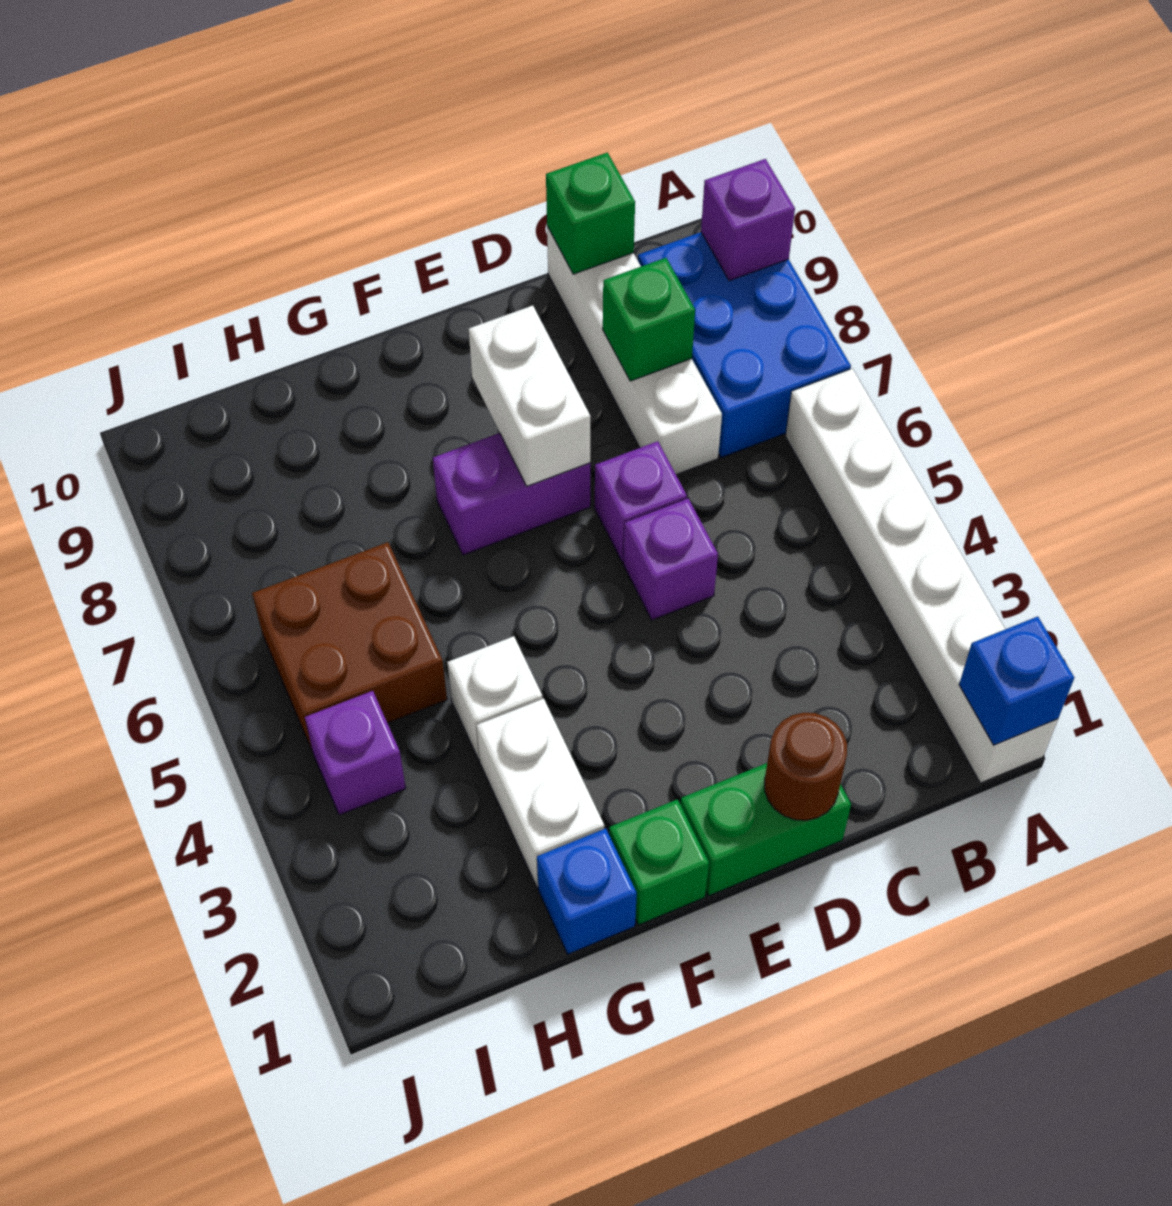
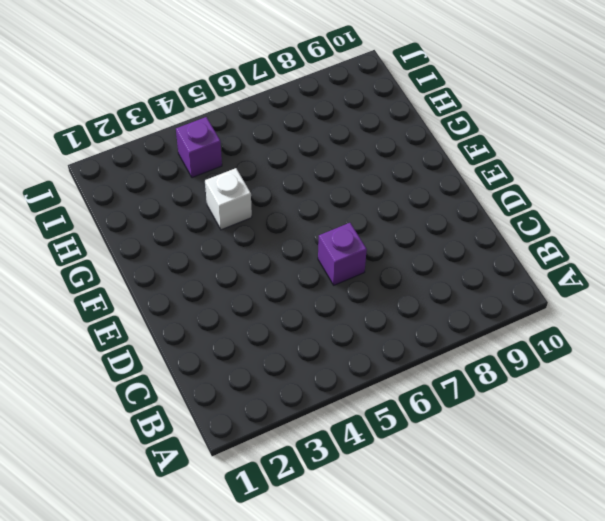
none -> white 1x6 brick [785,368,1058,783]
none -> blue 2x3 brick [638,232,851,458]
none -> white 1x4 brick [547,226,722,475]

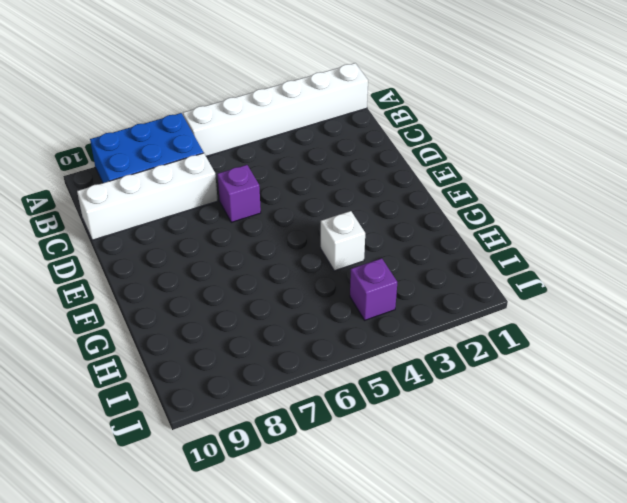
none -> green 1x2 brick [680,763,851,896]
none -> purple 1x1 brick [624,499,718,620]
none -> purple 1x2 brick [433,433,590,555]

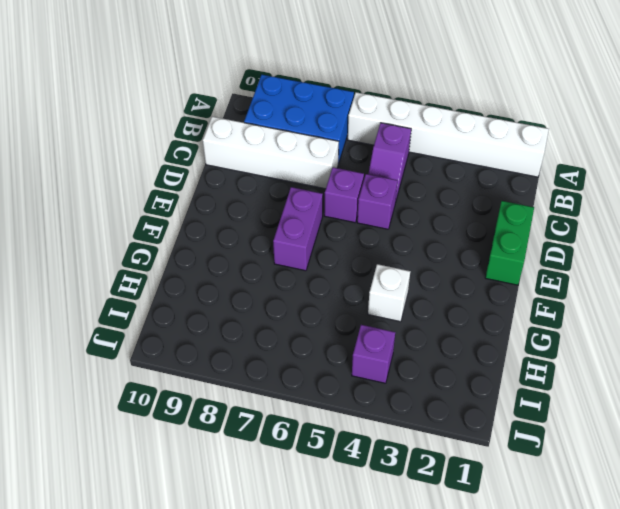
purple 1x2 slope [368,123,411,200] -> none
none -> green 1x1 brick [609,799,709,925]
none -> blue 1x1 brick [537,828,637,954]
none -> white 1x2 brick [476,699,604,888]

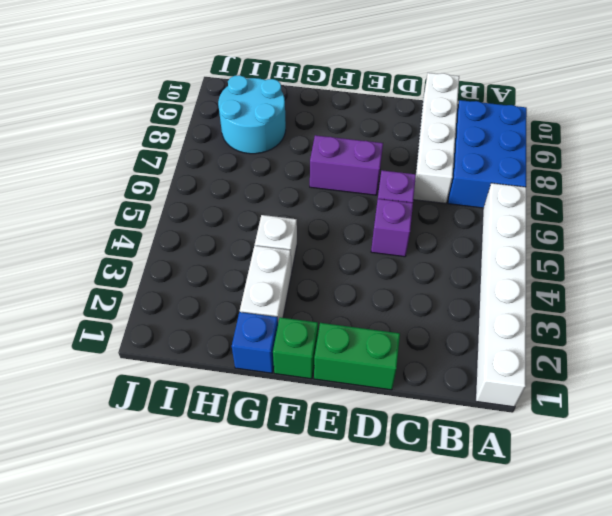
cyan 2x2 round brick [218,75,286,154] -> none
none -> brown 2x2 brick [252,542,447,752]
none -> purple 1x1 brick [305,691,406,815]
none -> blue 1x1 brick [959,617,1074,745]

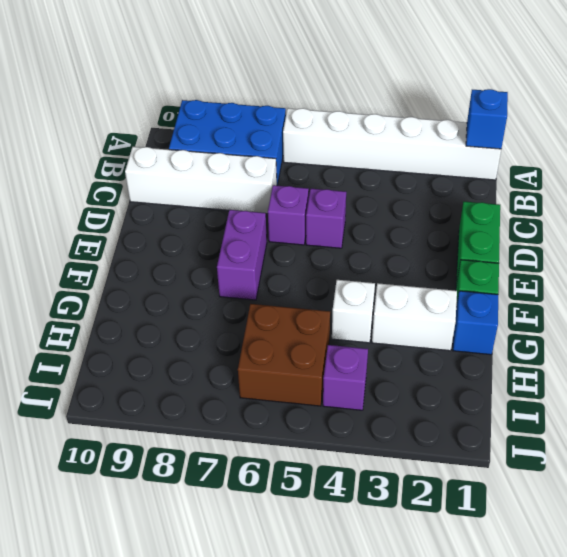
none -> purple 1x1 brick [701,159,795,281]
none -> green 1x1 brick [603,258,695,381]
none -> green 1x1 brick [546,152,635,274]

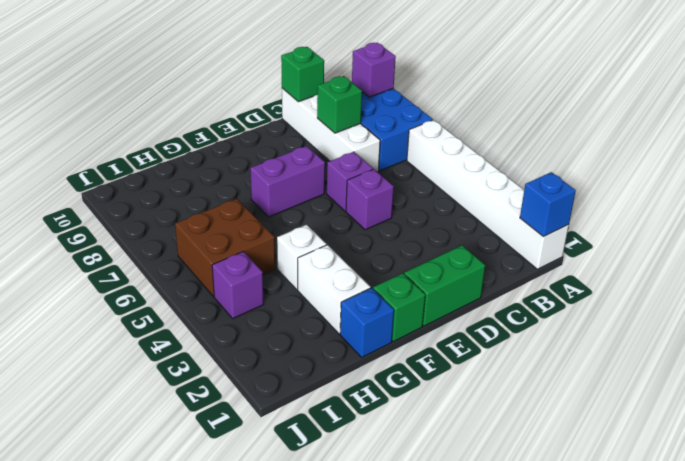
none -> brown 1x1 round brick [765,713,847,820]
none -> white 1x2 brick [469,306,591,486]

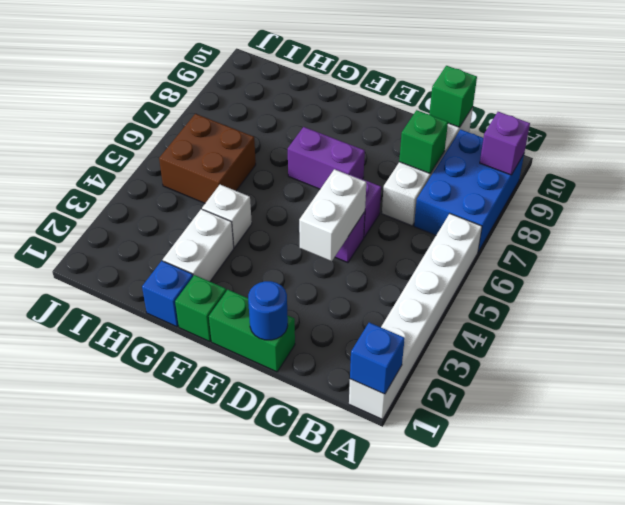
blue 1x1 round brick [248,281,288,340] -> brown 1x1 round brick [765,713,847,820]
white 1x2 brick [299,169,366,261] -> white 1x2 brick moved to [469,306,591,486]
none -> purple 1x1 brick [305,691,406,815]

